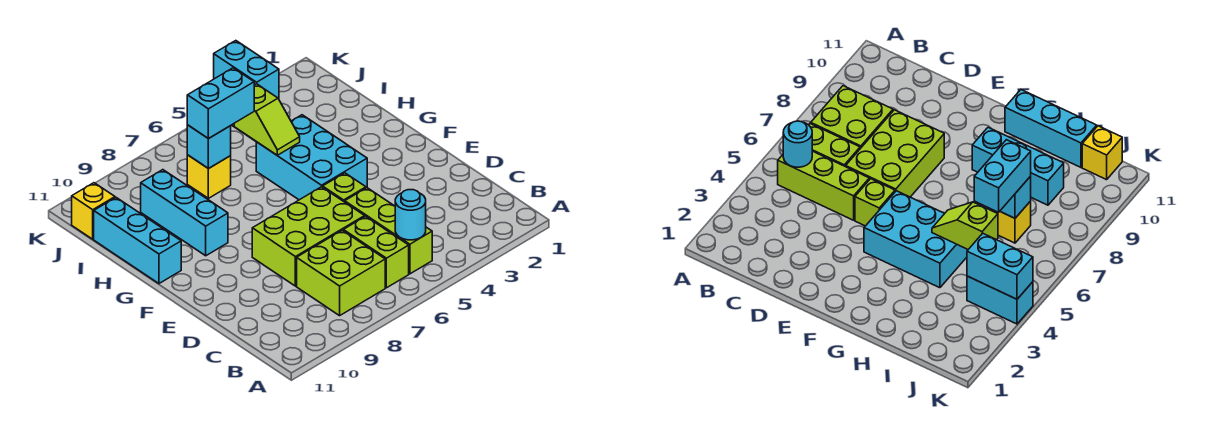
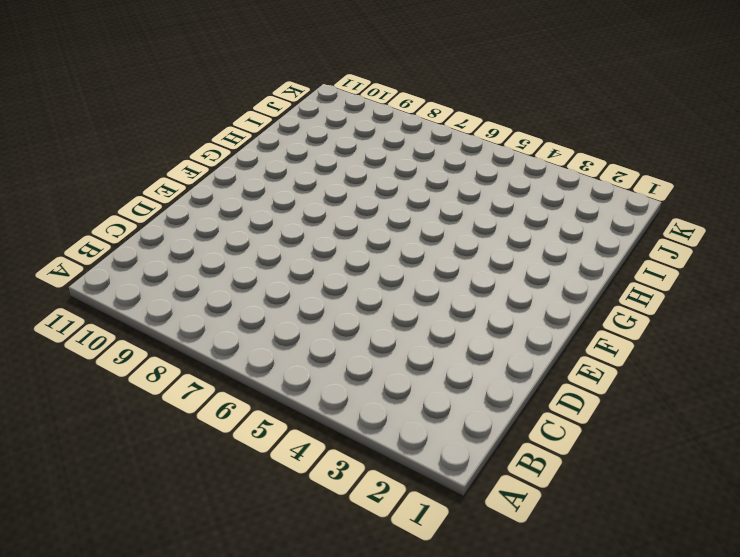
none -> lime 1x3 brick [345,188,432,274]
none -> lime 1x2 brick [343,216,409,288]
none -> lime 2x2 brick [297,230,385,316]

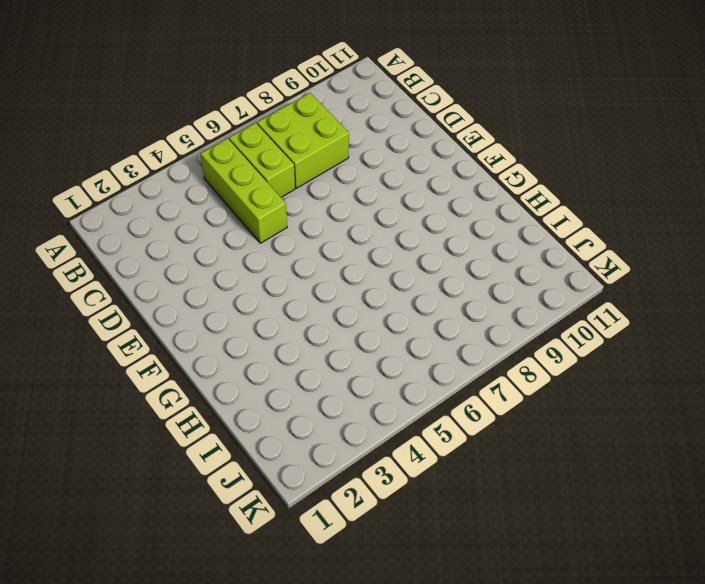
none -> lime 2x3 brick [252,187,365,286]
none -> lime 1x1 brick [323,173,366,202]
none -> cyan 2x3 brick [256,115,367,200]

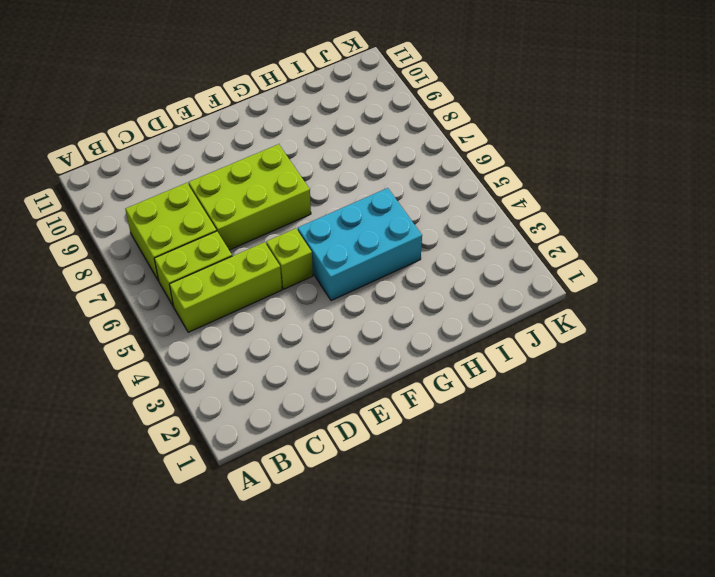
lime 2x3 brick [189,144,311,250] -> lime 2x3 brick turned to [252,187,365,286]
none -> cyan 1x3 brick [141,170,228,256]
none -> cyan 1x3 brick [94,198,181,283]
none -> yellow 1x1 brick [187,155,231,198]

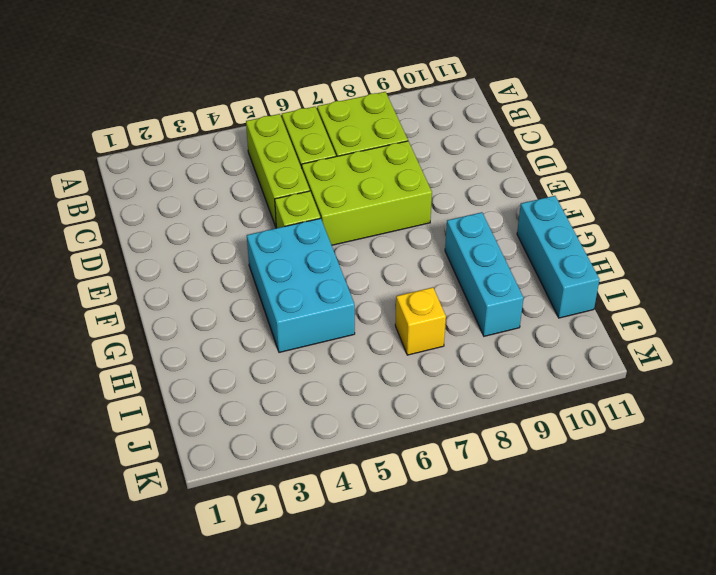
none -> cyan 1x2 brick [967,276,1033,324]
none -> yellow 1x1 brick [72,183,115,239]
none -> cyan 1x1 round brick [395,190,426,240]

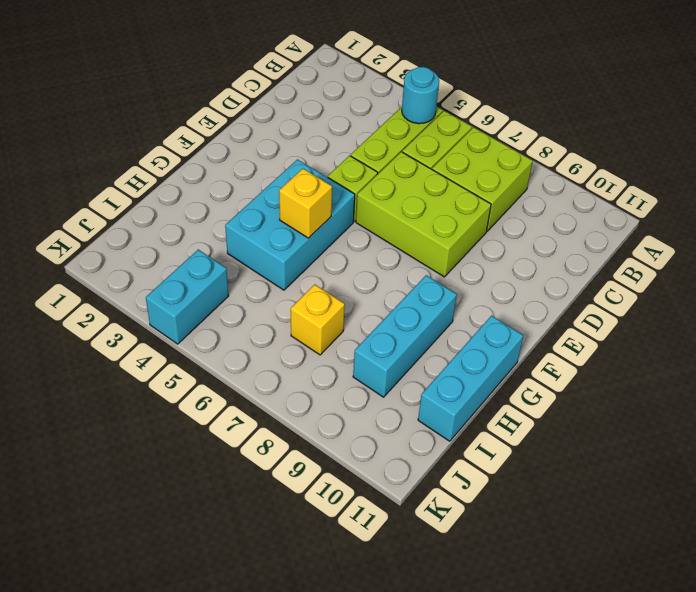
yellow 1x1 brick [279,169,332,238] -> yellow 1x1 brick moved to [72,183,115,239]
none -> lime 1x2 slope [234,84,300,155]
none -> cyan 1x1 brick [187,125,231,169]
none -> cyan 1x2 brick [214,41,279,99]

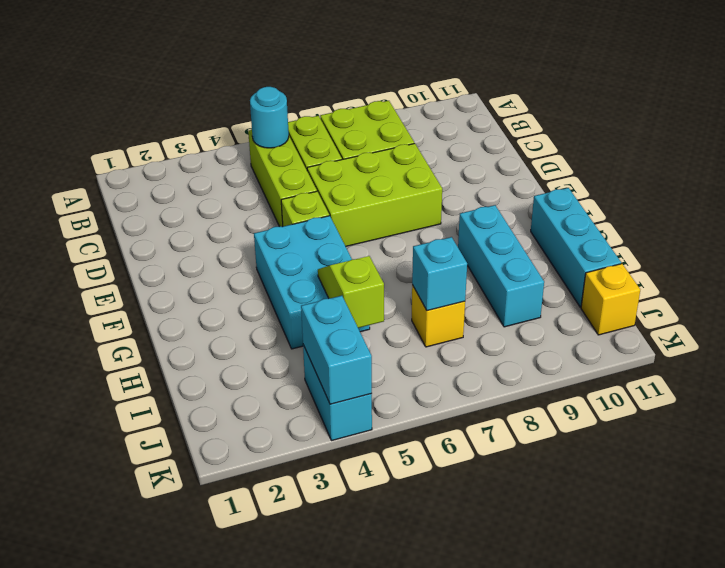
none -> cyan 1x2 brick [187,68,254,139]

